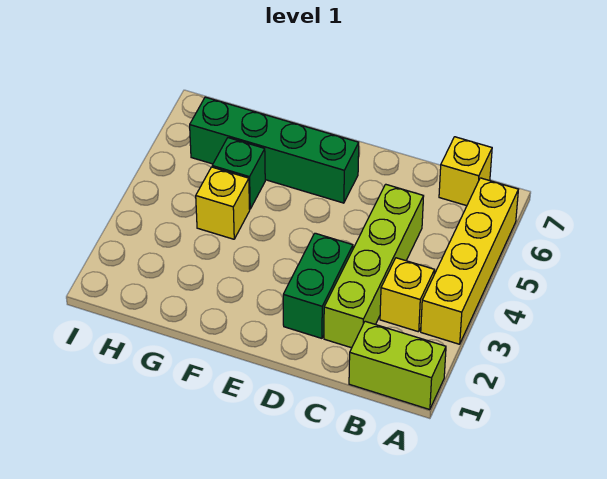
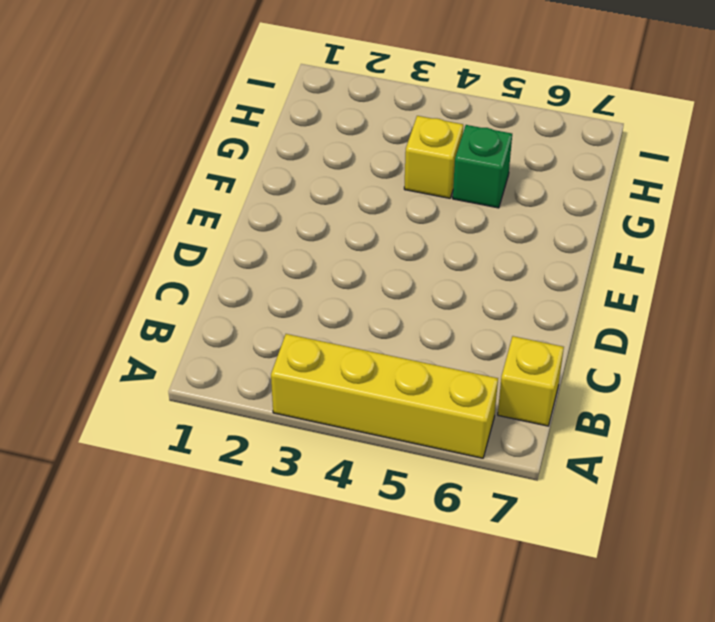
none -> lime 1x2 brick [349,321,446,410]
none -> yellow 1x1 brick [380,258,435,332]

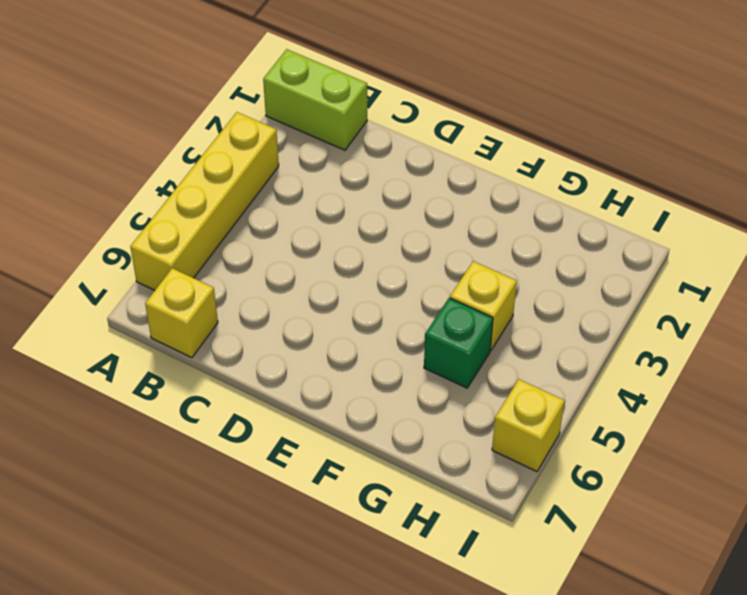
yellow 1x1 brick [492,379,565,472] -> yellow 1x1 brick moved to [380,258,435,332]
none -> lime 1x4 brick [324,184,424,348]
none -> green 1x2 brick [283,233,353,338]

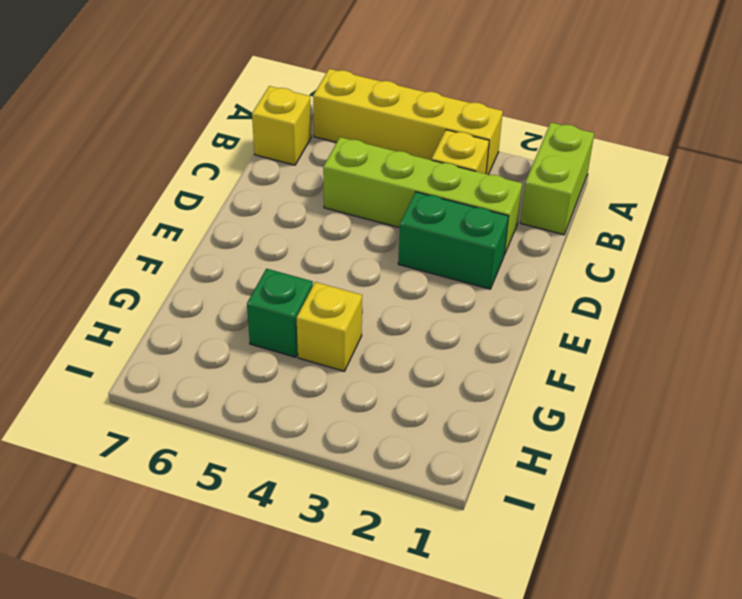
none -> green 1x4 brick [190,97,359,203]

